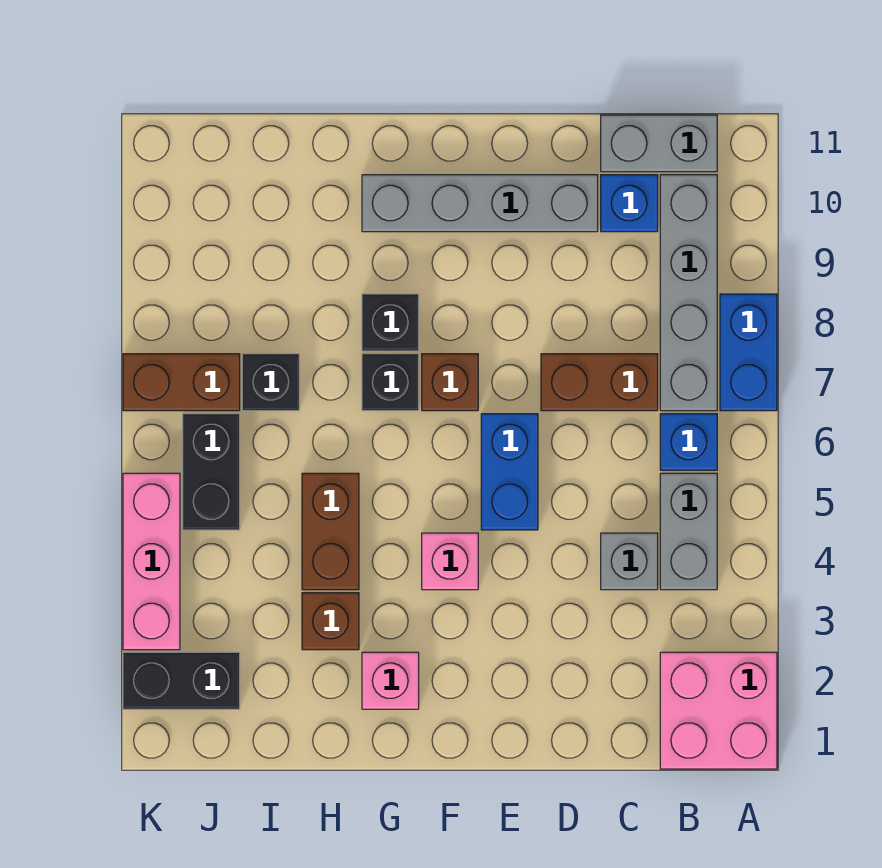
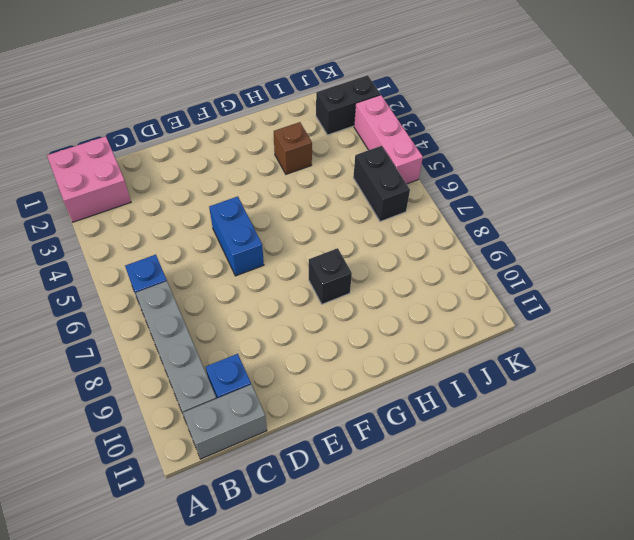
none -> blue 1x2 brick [720,294,777,411]
none -> grey 1x2 brick [660,473,717,590]
none -> grey 1x1 brick [601,533,658,590]

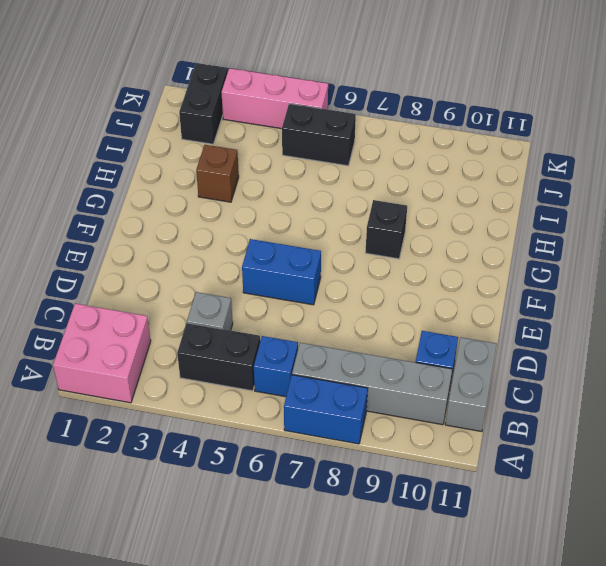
black 1x2 brick [177,323,260,391] -> grey 1x2 brick [660,473,717,590]
none -> brown 1x2 brick [541,354,658,411]
none -> grey 1x4 brick [362,175,598,232]
none -> pink 1x1 brick [422,533,478,590]

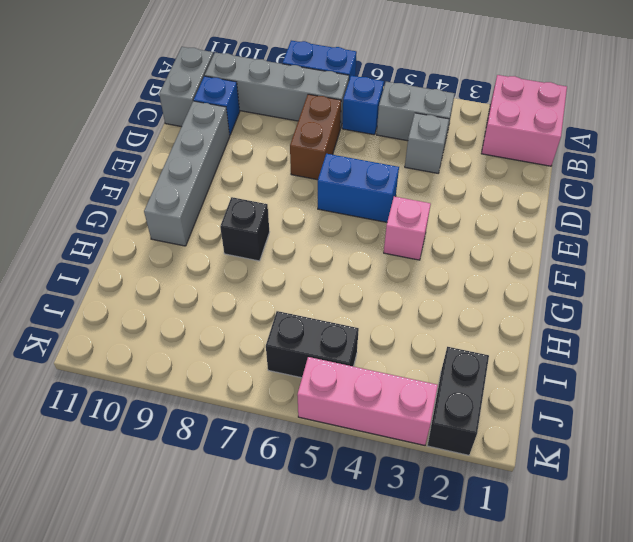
none -> brown 1x1 brick [422,354,478,411]
none -> pink 1x1 brick [362,652,419,709]
none -> black 1x1 brick [362,354,419,411]

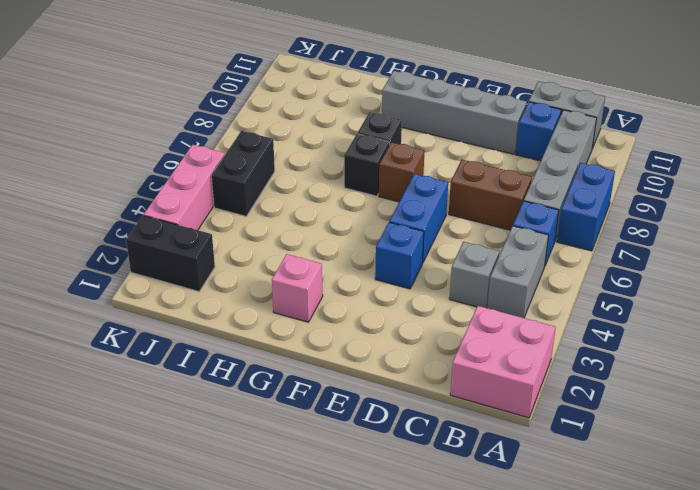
blue 1x1 brick [375,222,424,289] -> none
none -> pink 1x1 brick [422,533,478,590]
none -> brown 1x1 brick [302,593,359,650]
none -> brown 1x2 brick [302,473,359,590]

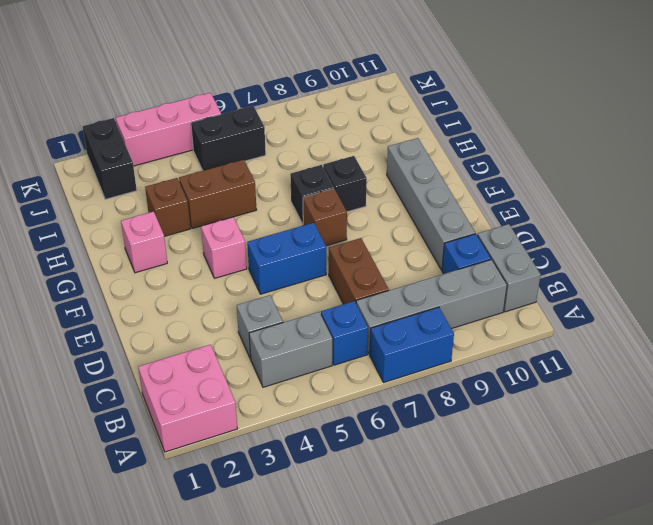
none -> black 1x1 brick [242,354,299,411]
none -> brown 1x2 brick [123,354,240,411]

